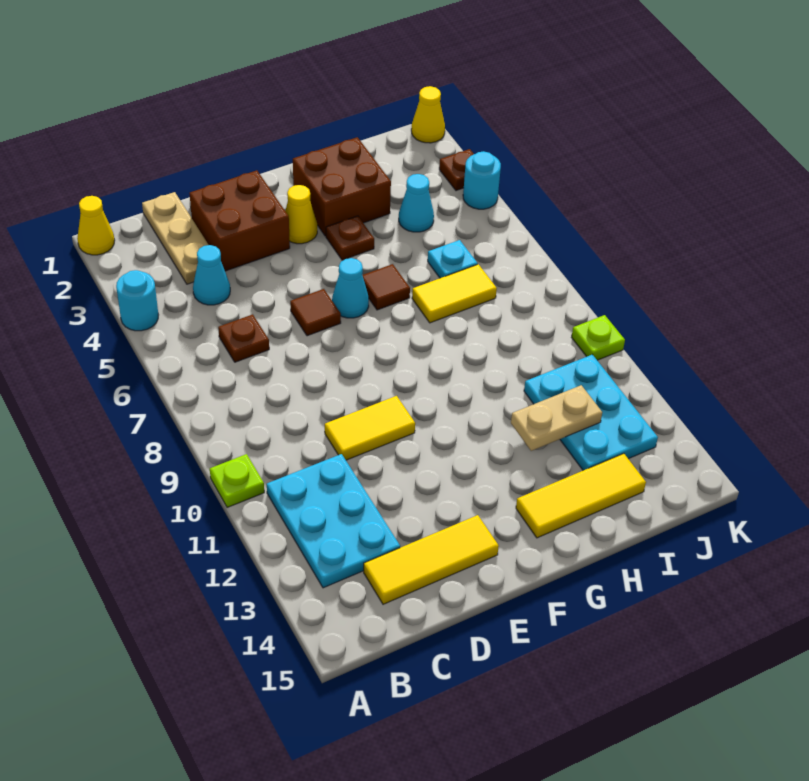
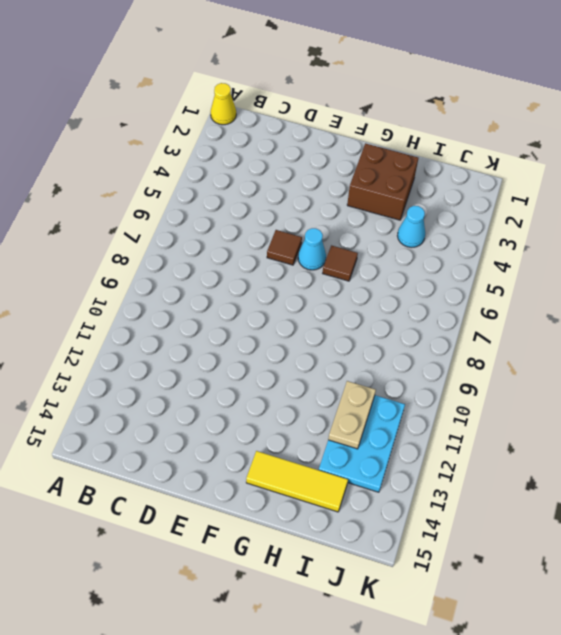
tan 1x2 plate [328,381,376,449] -> tan 1x2 plate turned to [511,385,602,451]
none -> cyan 1x1 round brick [116,270,158,331]
none -> lime 1x1 plate [210,454,264,507]
none -> cyan 2x3 plate [267,454,400,588]

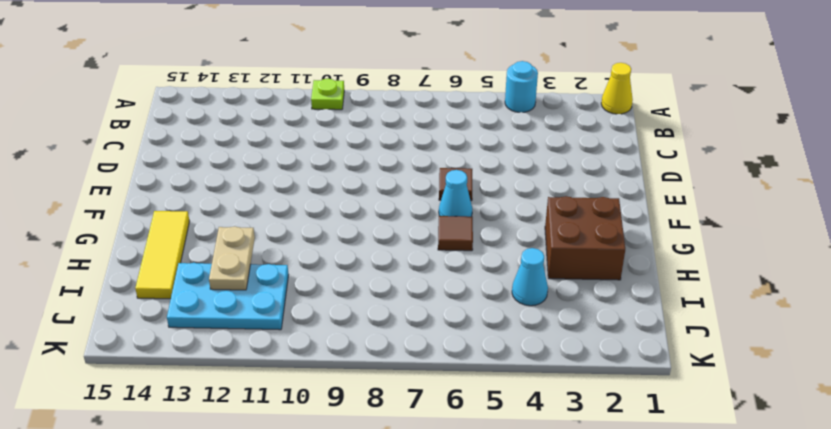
none -> cyan 2x3 plate [267,454,400,588]
none -> tan 1x3 plate [142,192,208,284]
none -> cyan 1x1 cone [193,245,230,305]

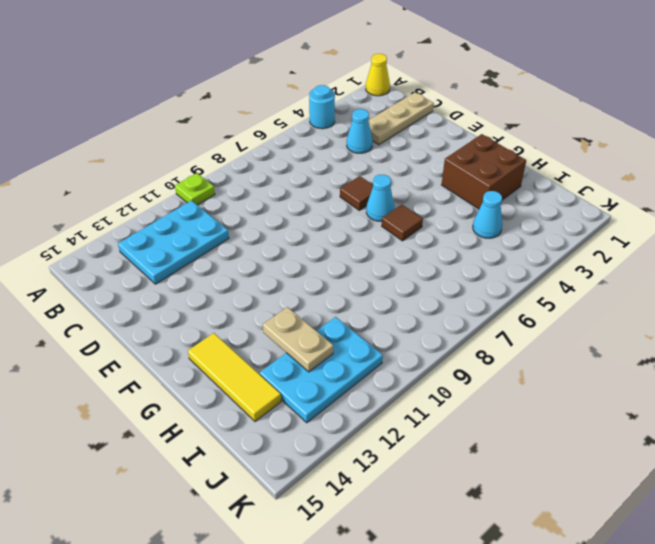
none -> brown 1x1 plate [218,314,269,362]
none -> yellow 1x3 tile [364,515,499,604]
none -> brown 2x2 brick [189,170,290,271]

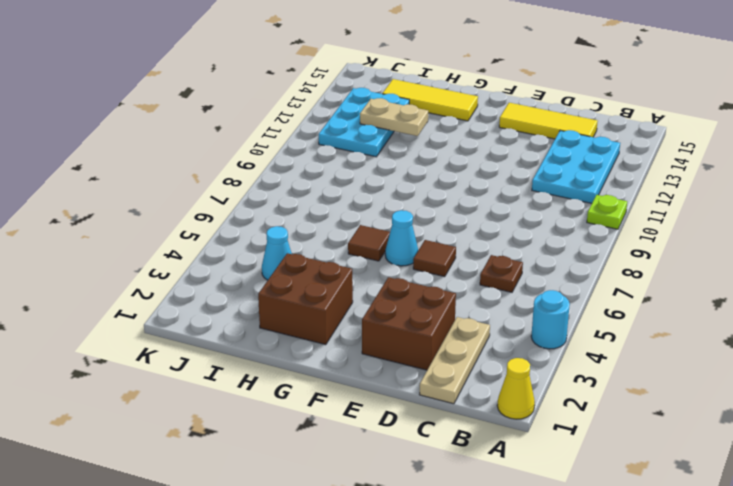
none -> cyan 1x1 cone [193,245,230,305]
none -> yellow 1x2 tile [325,396,415,460]
none -> yellow 1x1 cone [285,185,317,244]

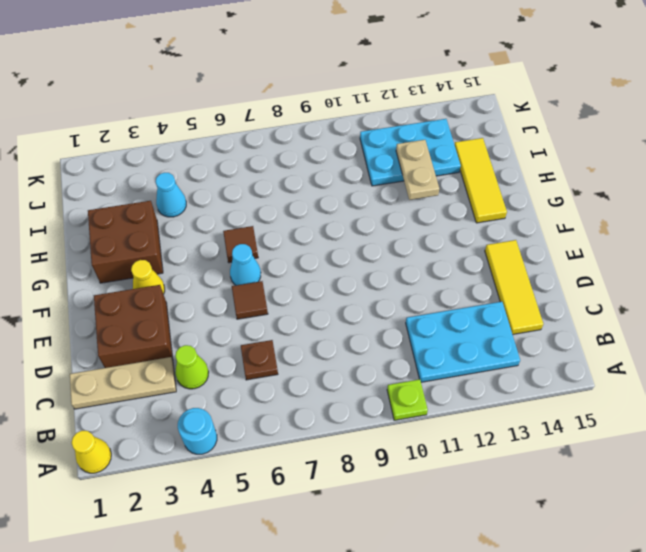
lime 1x1 cone [175,345,209,389] -> cyan 1x1 cone [193,245,230,305]
none -> yellow 1x2 tile [325,396,415,460]
none -> brown 1x1 plate [326,216,374,260]
none -> yellow 1x2 tile [412,264,497,323]

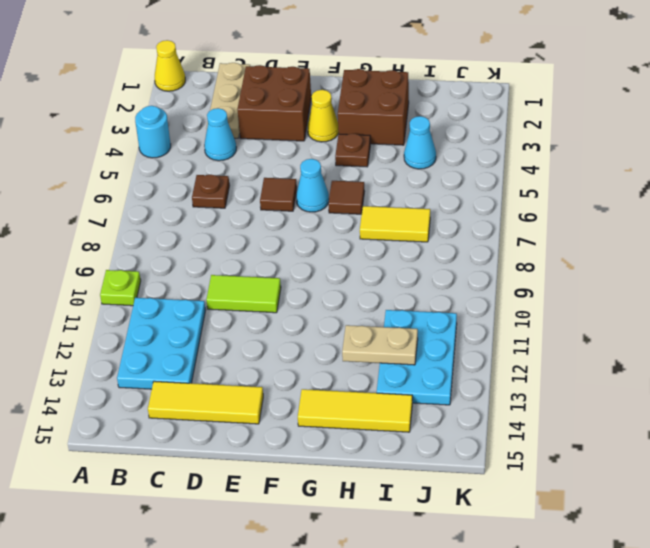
lime 1x2 tile [206,275,281,313] -> yellow 1x2 tile [325,396,415,460]
none -> cyan 1x1 plate [428,240,478,278]
none -> yellow 1x1 cone [411,86,445,143]
none -> brown 1x1 plate [439,149,474,191]

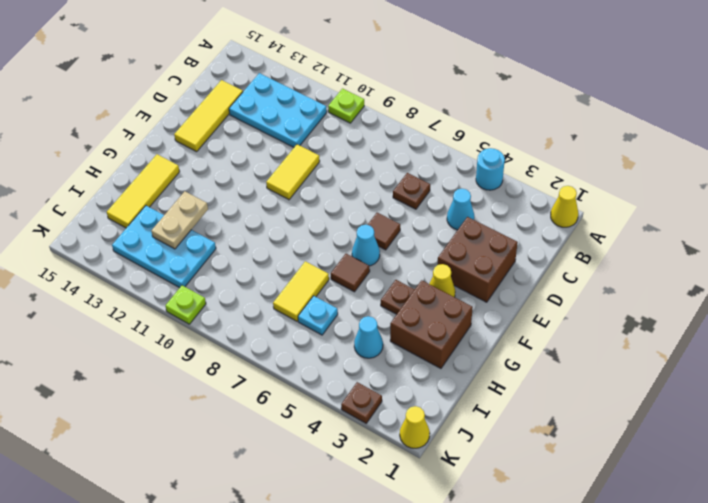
none -> tan 1x3 plate [142,192,208,284]
none -> cyan 1x1 round brick [463,151,501,209]

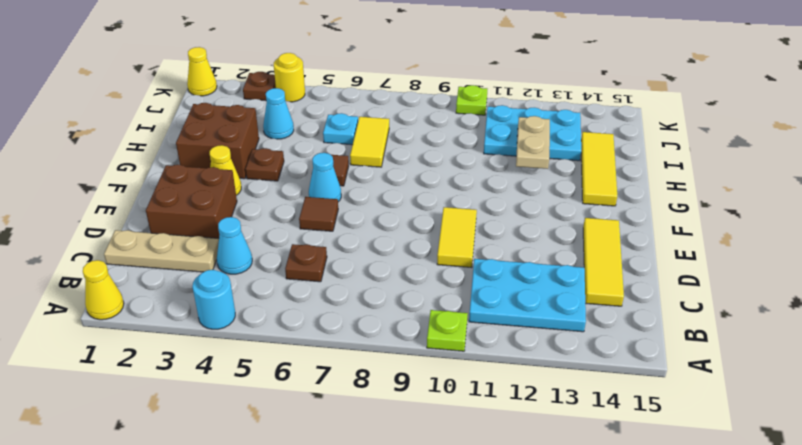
yellow 1x1 round brick [274,53,305,102] -> cyan 1x1 round brick [463,151,501,209]

